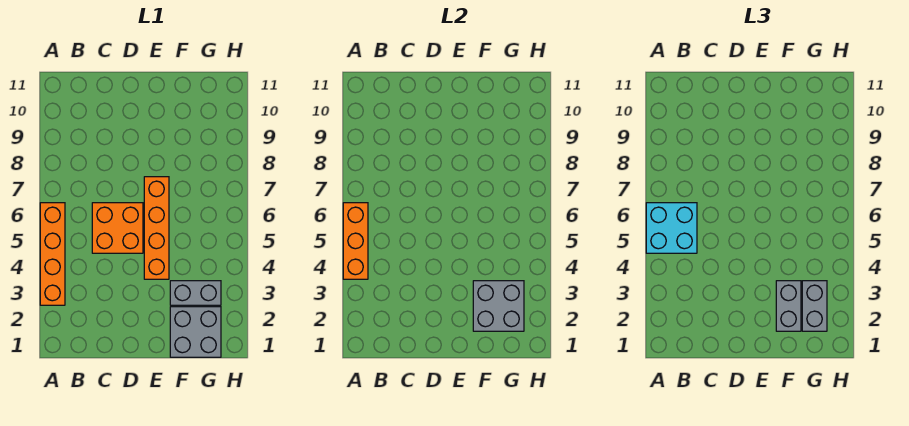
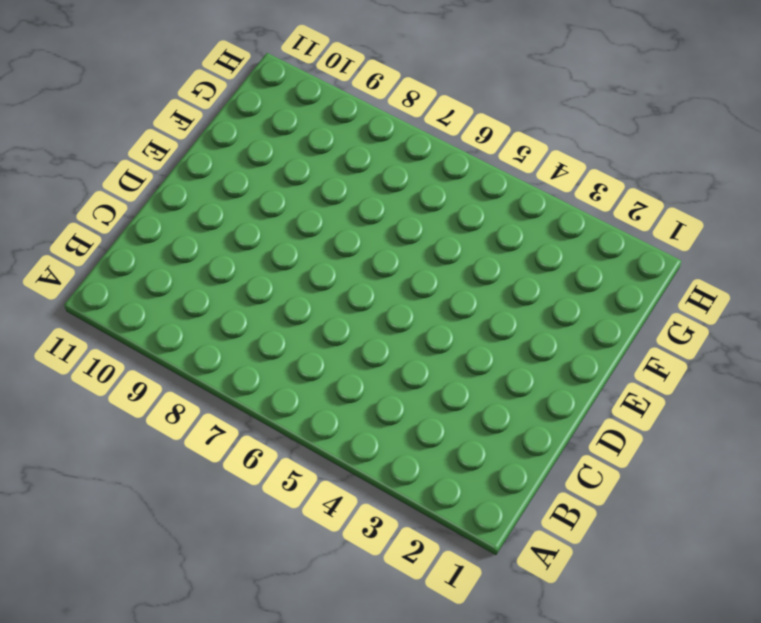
none -> orange 1x4 brick [40,203,65,305]
none -> orange 2x2 brick [92,203,143,253]

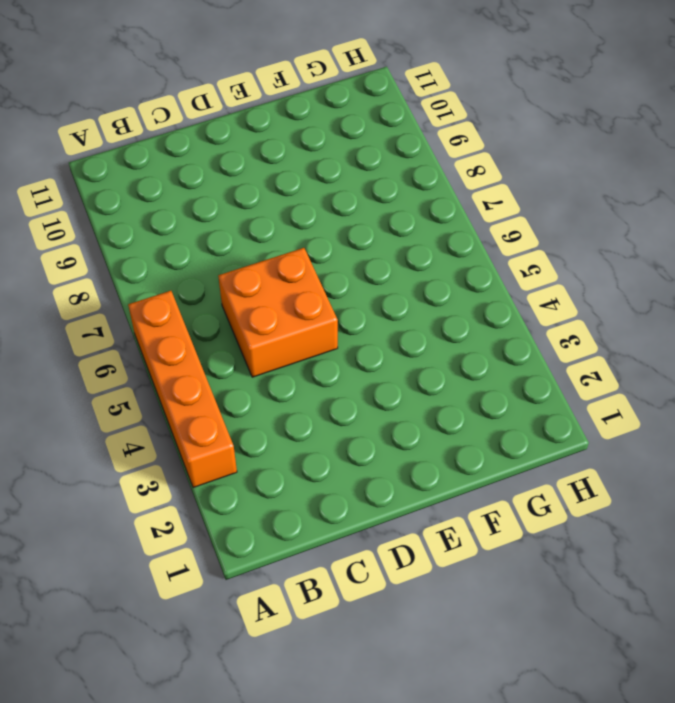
none -> orange 1x4 brick [144,177,169,279]
none -> grey 2x2 brick [170,307,221,357]

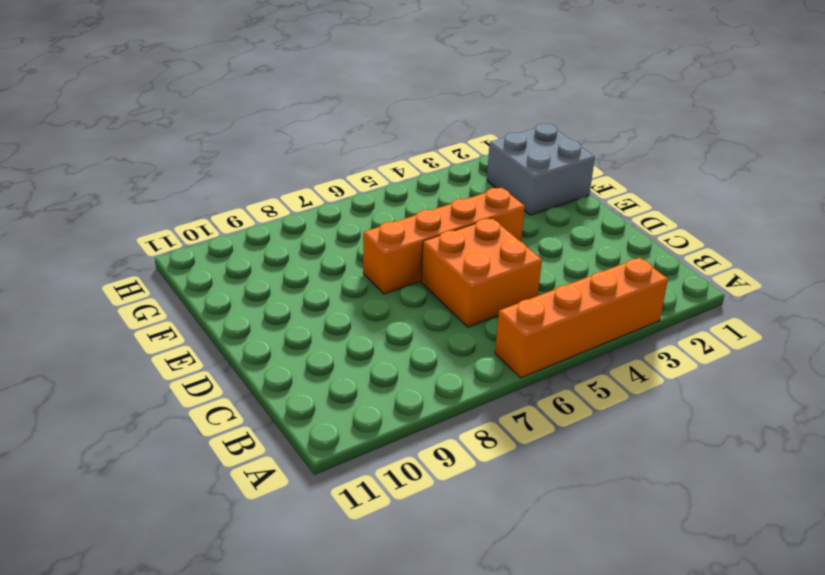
none -> grey 1x2 brick [170,281,221,305]
none -> orange 1x3 brick [343,203,368,279]

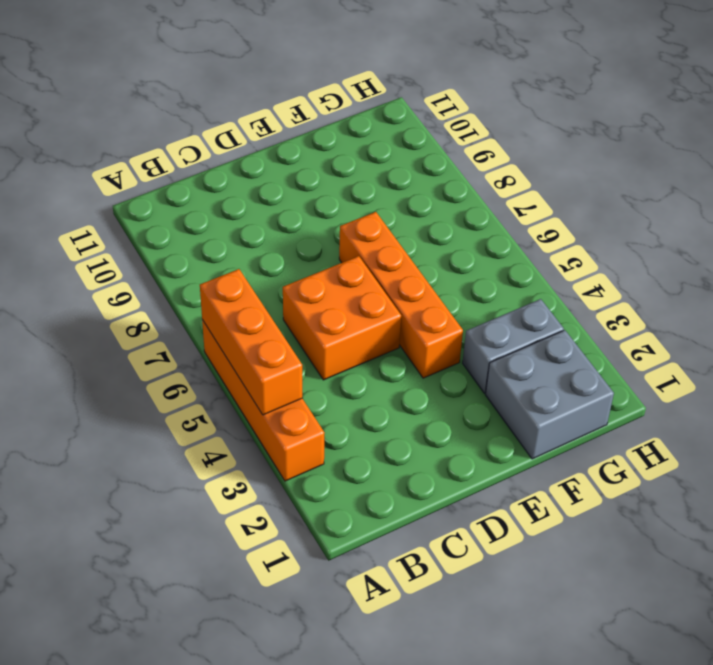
none -> grey 2x2 brick [473,281,524,331]
none -> cyan 2x2 brick [646,203,697,253]

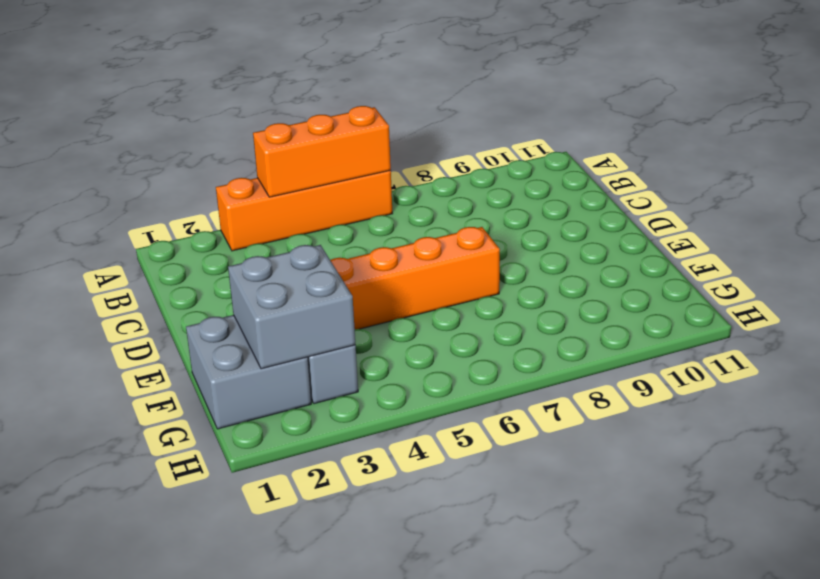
none -> orange 2x2 brick [92,203,143,253]
none -> cyan 2x2 brick [646,203,697,253]

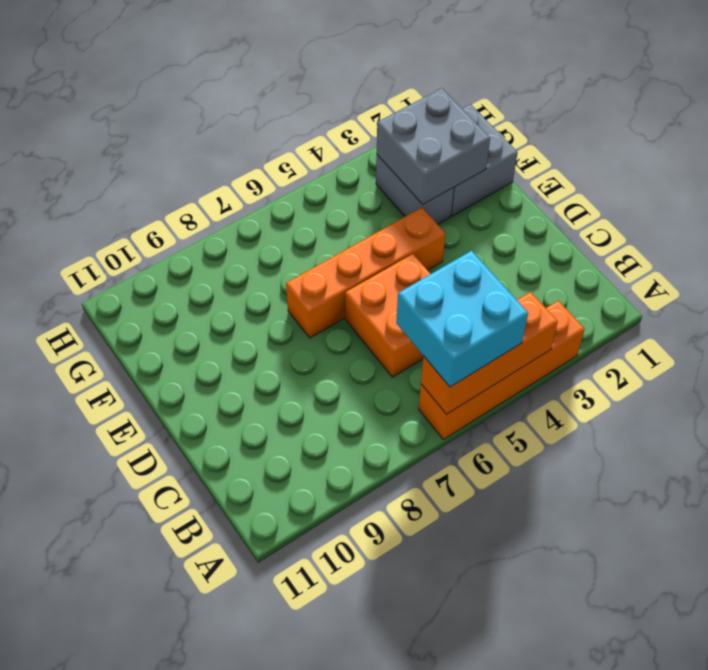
none -> grey 1x2 brick [776,281,801,331]
none -> grey 1x2 brick [802,281,827,331]

